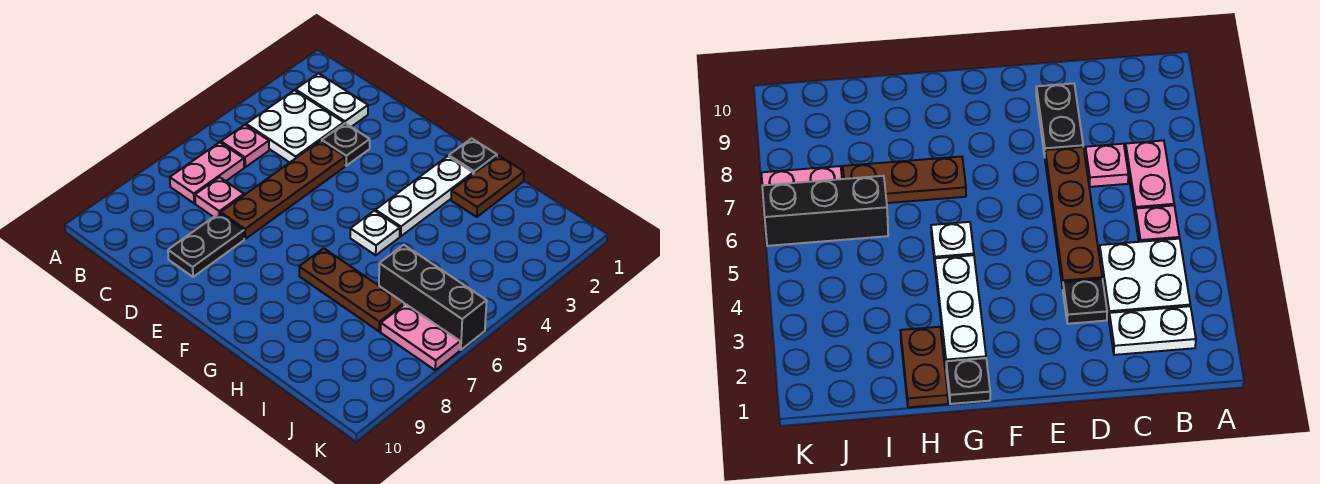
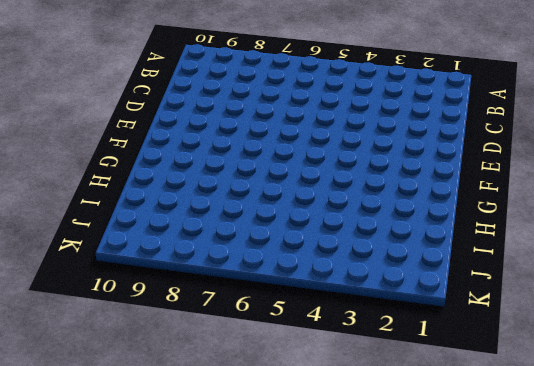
none -> white 1x2 plate [296,73,368,127]
none -> white 2x2 plate [246,90,344,163]
none -> pink 1x1 plate [221,125,269,167]

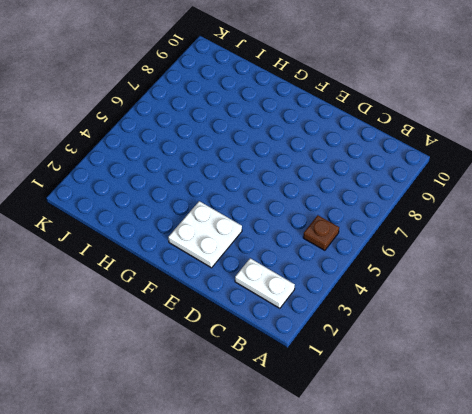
brown 1x1 plate [303,215,339,250] -> pink 1x1 plate [221,125,269,167]
white 2x2 plate [168,201,242,268] -> white 2x2 plate moved to [246,90,344,163]
none -> pink 1x2 plate [170,142,244,203]
none -> pink 1x1 plate [195,177,244,217]
none -> black 1x1 plate [322,123,370,166]

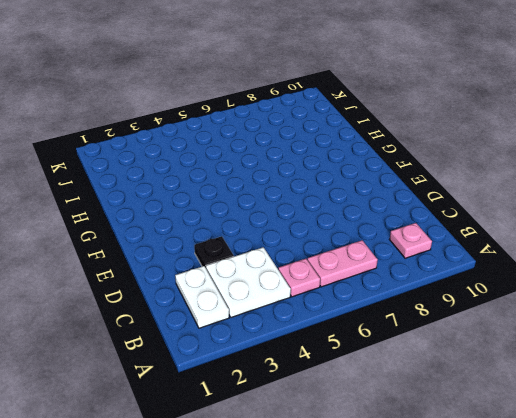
pink 1x1 plate [390,223,432,258] -> pink 1x1 plate moved to [195,177,244,217]
none -> brown 1x4 plate [221,141,345,239]
none -> black 1x2 plate [168,213,244,277]
none -> black 1x1 plate [449,138,497,174]

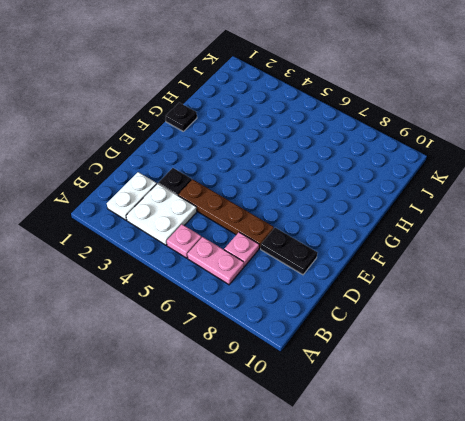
none -> white 1x3 plate [375,156,473,236]
none -> white 1x1 plate [350,211,400,255]
none -> brown 1x3 plate [299,248,404,331]

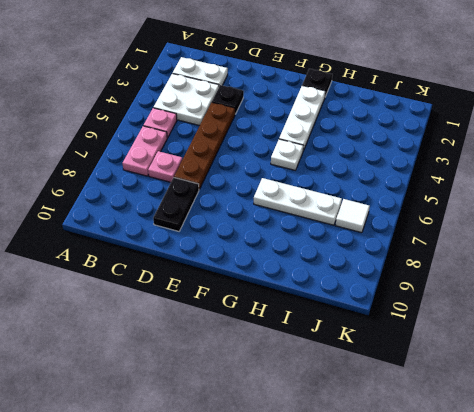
white 1x3 plate [254,178,342,225] -> brown 1x3 plate [299,248,404,331]
white 1x1 tile [335,199,370,233] -> pink 1x2 plate [381,304,460,370]
none -> brown 1x2 plate [451,155,524,217]
none -> black 1x3 brick [379,245,487,350]

